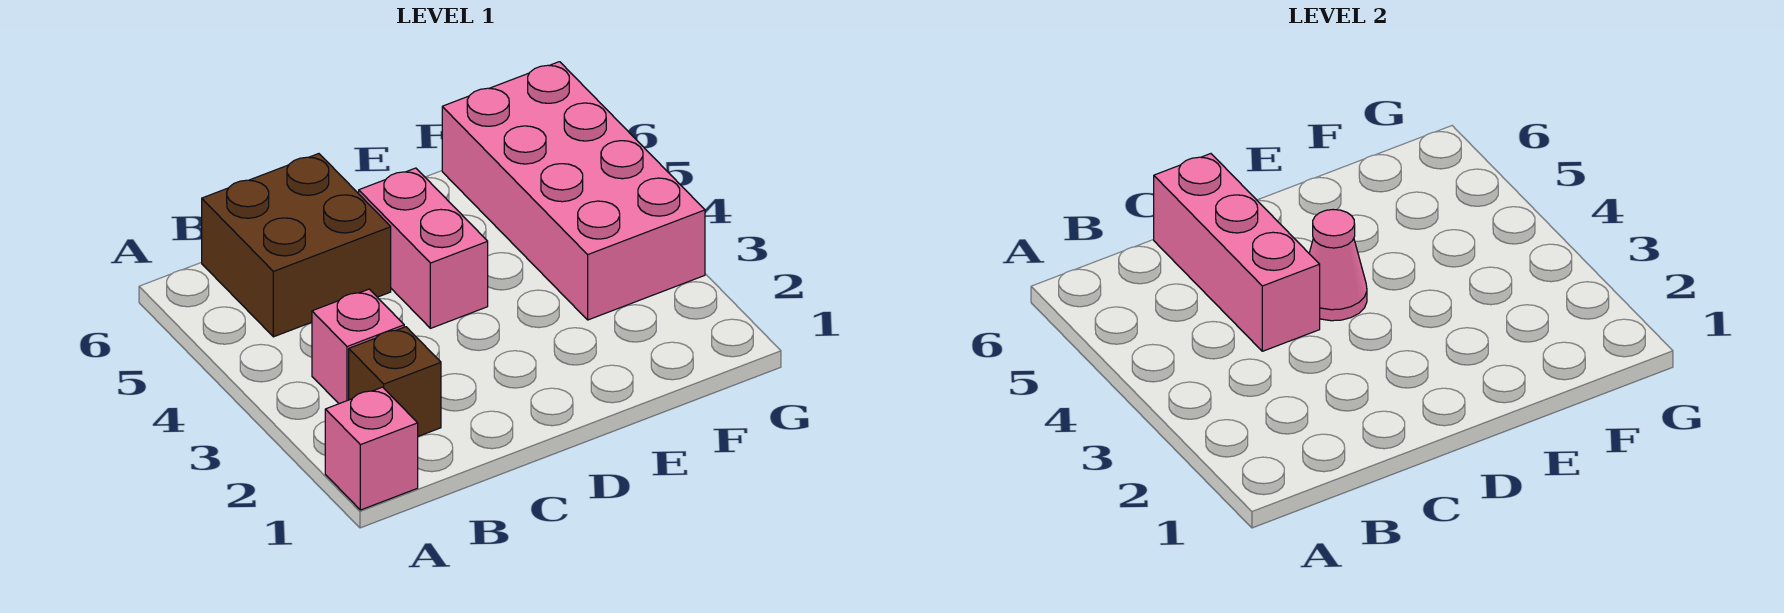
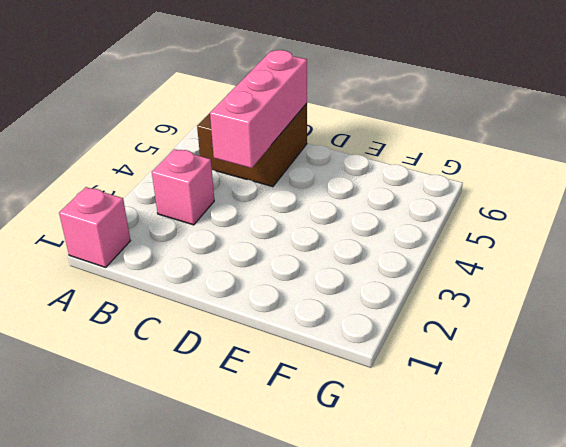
none -> brown 1x1 brick [349,327,441,436]
none -> pink 1x2 brick [359,168,488,328]

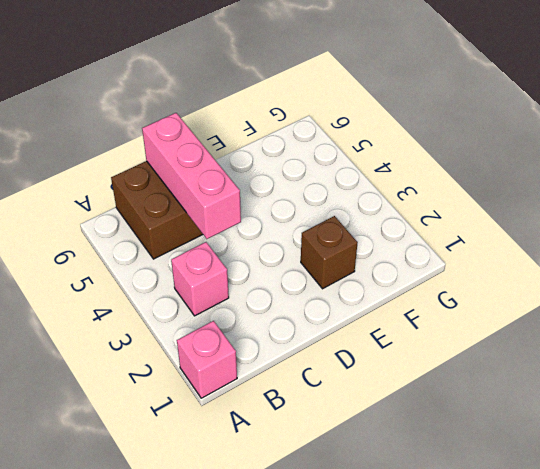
brown 1x1 brick [301,216,358,289] -> brown 1x1 brick moved to [349,327,441,436]
none -> pink 1x2 brick [359,168,488,328]
none -> pink 2x4 brick [442,62,705,320]

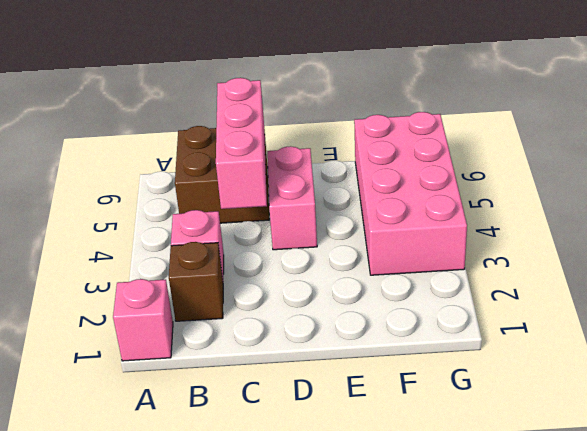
none -> pink 1x1 cone [1309,210,1367,321]

